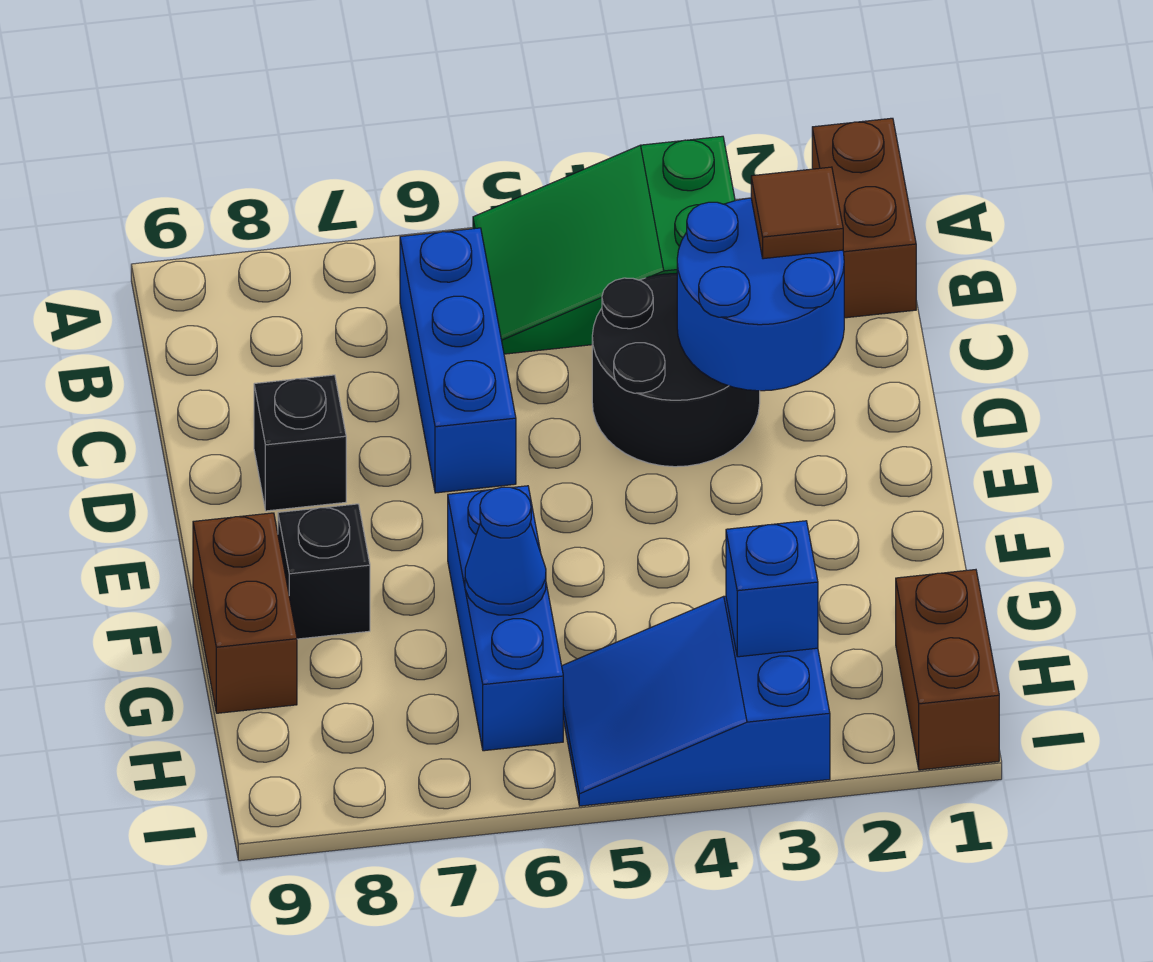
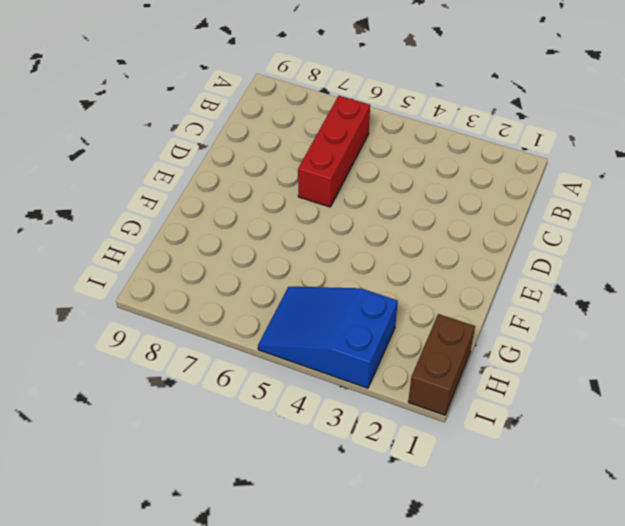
red 1x3 brick [298,96,370,207] -> blue 1x3 brick [400,228,516,493]
none -> brown 1x2 brick [812,118,916,318]
none -> green 2x3 slope [473,136,735,354]
none -> black 2x2 round brick [592,273,760,467]

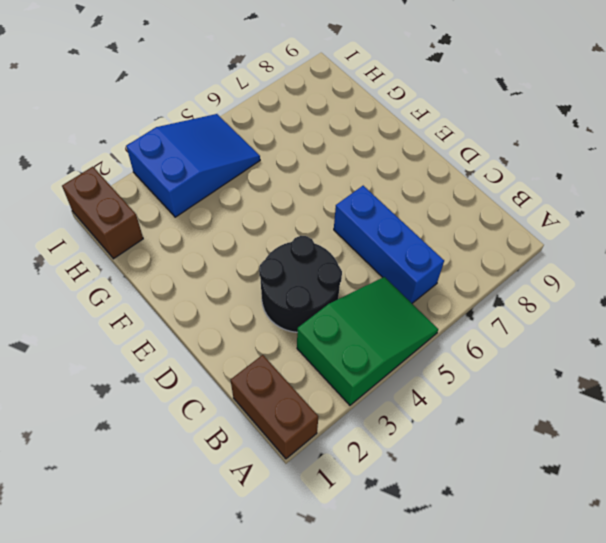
none -> black 1x1 brick [254,375,346,511]
none -> blue 1x3 brick [448,486,563,751]
none -> black 1x1 brick [278,504,370,639]

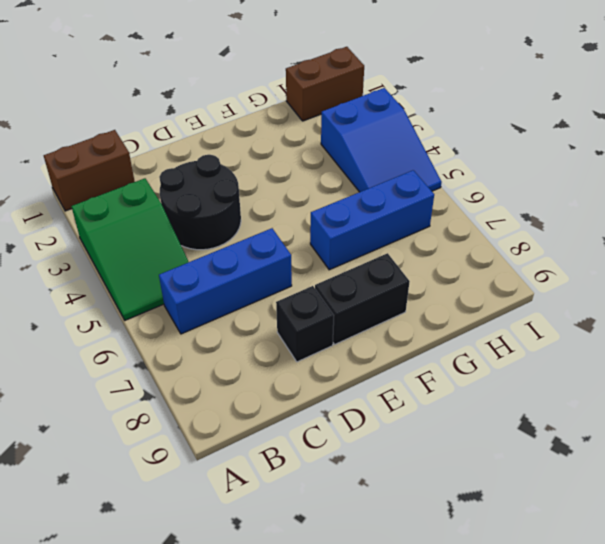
black 1x2 brick [315,253,410,344] -> black 1x1 brick [278,504,370,639]
none -> brown 1x2 brick [193,513,297,713]
none -> blue 2x2 round brick [677,198,844,391]
none -> blue 1x1 cone [465,487,546,615]

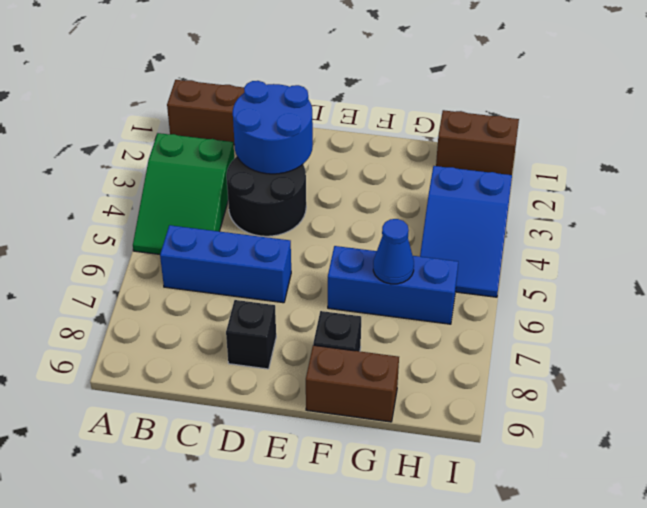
none -> blue 1x1 brick [726,521,818,657]
none -> brown 1x1 tile [751,167,843,259]

